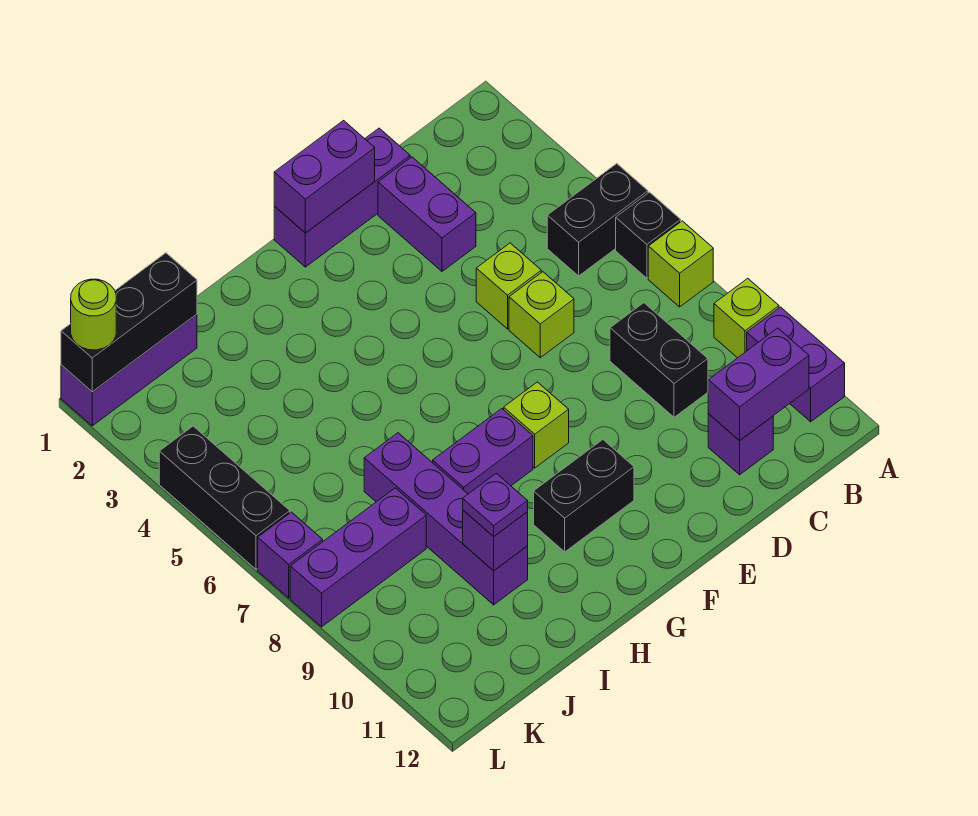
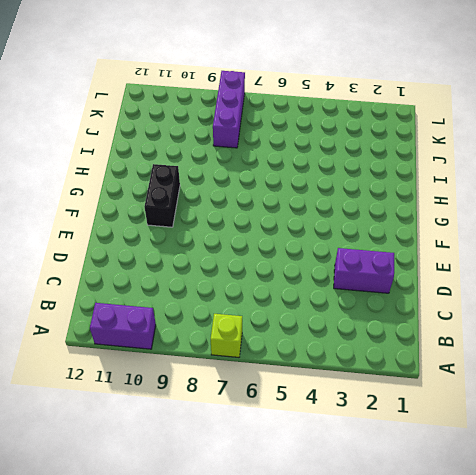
none -> black 1x2 brick [547,164,648,276]
none -> black 1x1 brick [616,192,681,278]
none -> lime 1x1 brick [714,278,779,358]

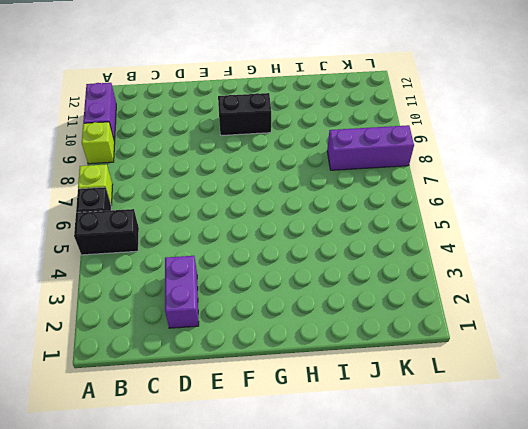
none -> black 1x2 brick [610,303,708,417]
none -> purple 1x1 brick [708,414,773,475]
none -> purple 1x3 brick [274,128,410,267]

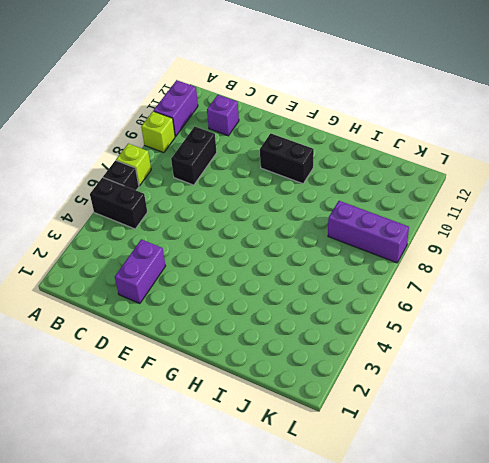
none -> purple 1x3 brick [274,128,410,267]
none -> lime 1x1 brick [476,243,541,329]
none -> lime 1x1 brick [509,272,574,357]

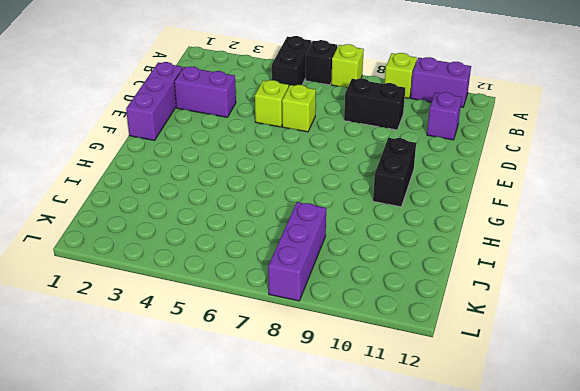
none -> lime 1x1 brick [504,382,569,468]
none -> purple 1x2 brick [433,409,533,494]
none -> purple 1x4 brick [364,433,528,605]

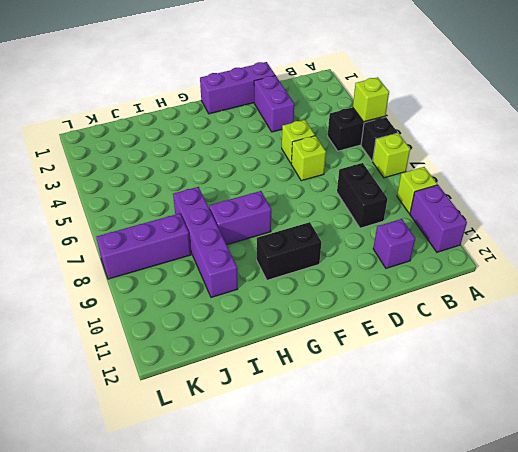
lime 1x1 brick [353,77,389,122] -> lime 1x1 brick moved to [504,382,569,468]
none -> purple 1x3 brick [61,314,197,426]
none -> black 1x3 brick [159,426,290,569]
none -> purple 1x1 brick [258,512,323,598]

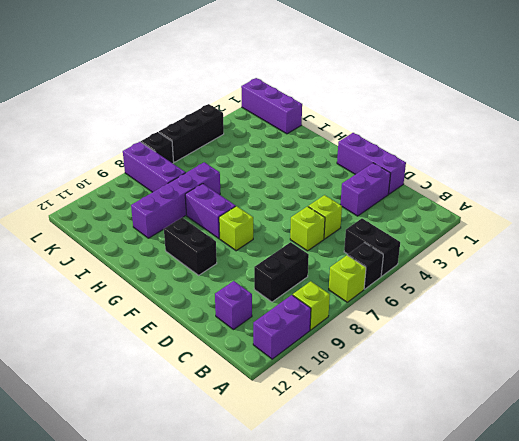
black 1x1 brick [141,132,174,163] -> purple 1x1 brick [258,512,323,598]
none -> purple 1x2 brick [708,328,809,441]
none -> purple 1x2 brick [274,121,375,233]
none -> purple 1x1 brick [463,510,528,571]

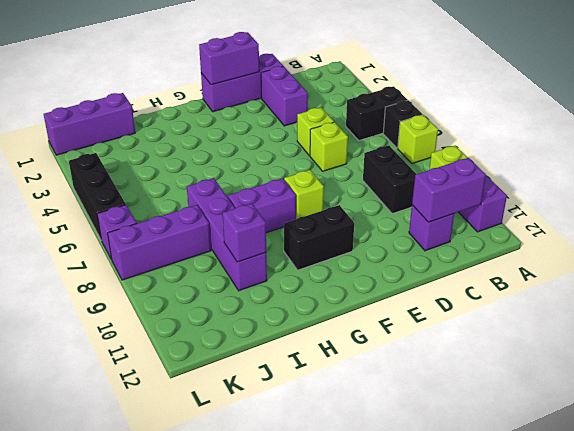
none -> black 1x3 brick [61,253,197,392]
none -> purple 1x1 plate [463,473,528,537]
none -> lime 1x1 round brick [71,279,116,350]

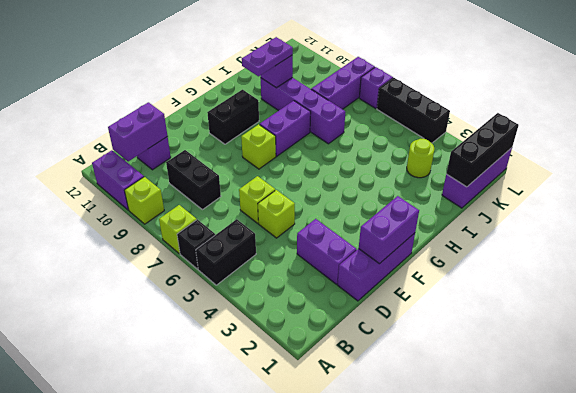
purple 1x2 plate [242,37,293,76] -> purple 1x1 plate [463,473,528,537]
lime 1x1 round brick [407,139,434,178] -> lime 1x1 round brick moved to [71,279,116,350]

